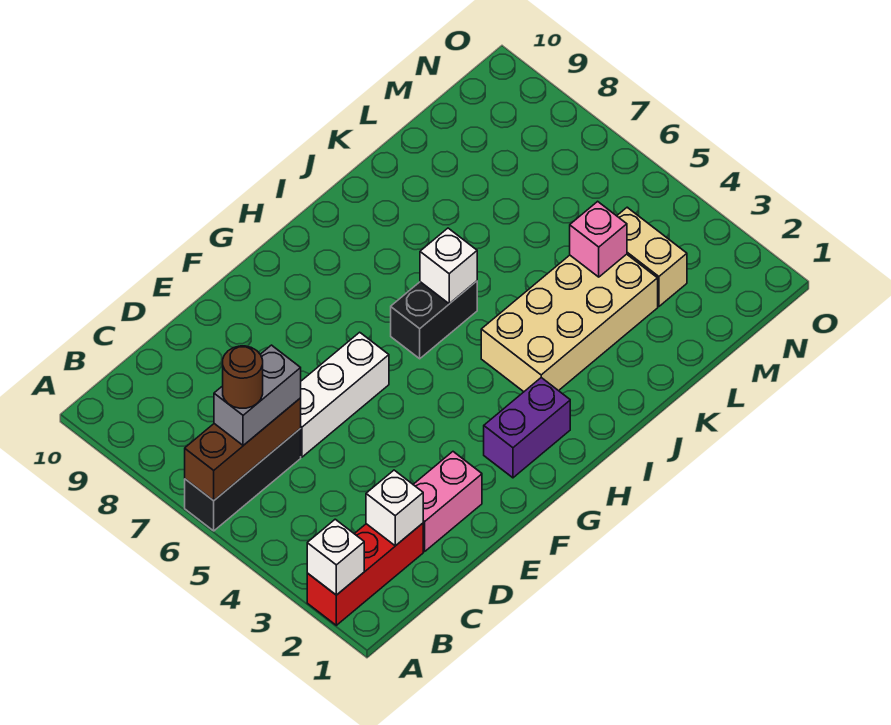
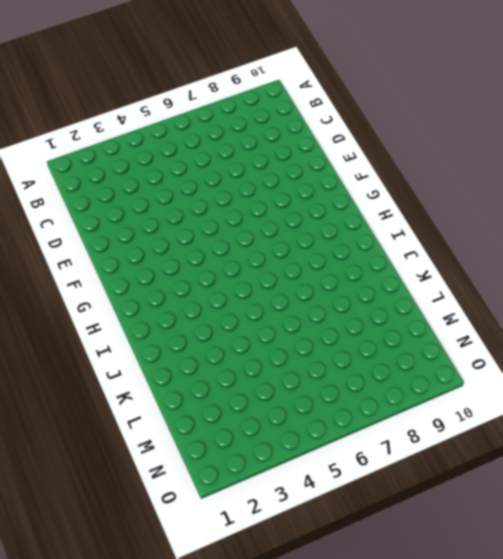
none -> red 1x3 brick [307,523,423,625]
none -> black 1x3 brick [185,429,301,531]
none -> pink 1x2 brick [413,452,482,551]

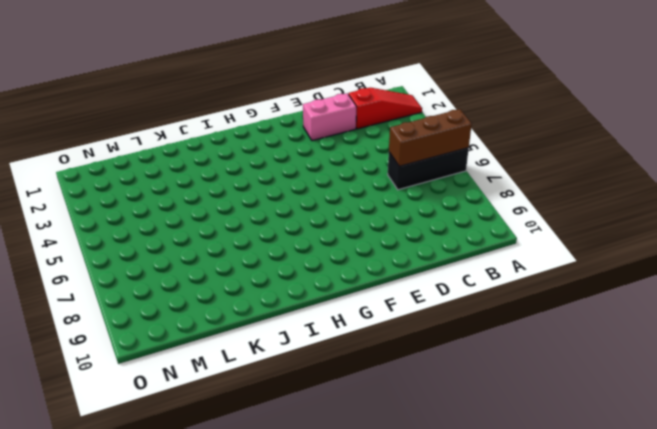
red 1x3 slope [348,88,422,129] -> red 1x3 brick [307,523,423,625]
none -> white 1x3 brick [300,332,389,457]
none -> purple 1x2 brick [484,378,570,478]
none -> black 1x2 brick [391,281,477,359]

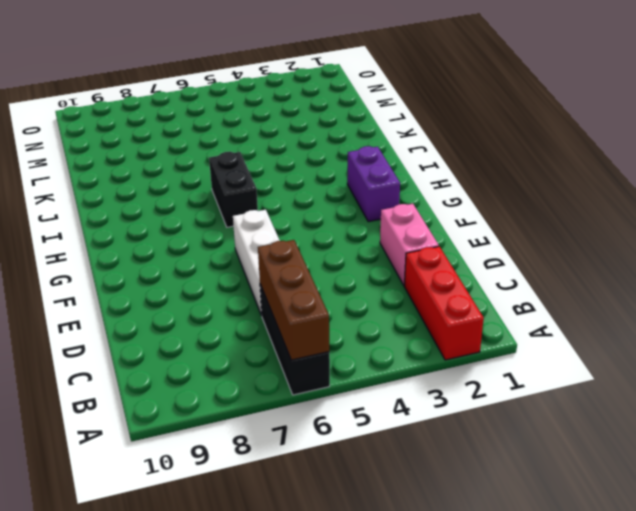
none -> tan 2x4 brick [481,254,658,392]
none -> tan 1x2 brick [617,207,687,307]
none -> white 1x1 brick [307,519,364,595]

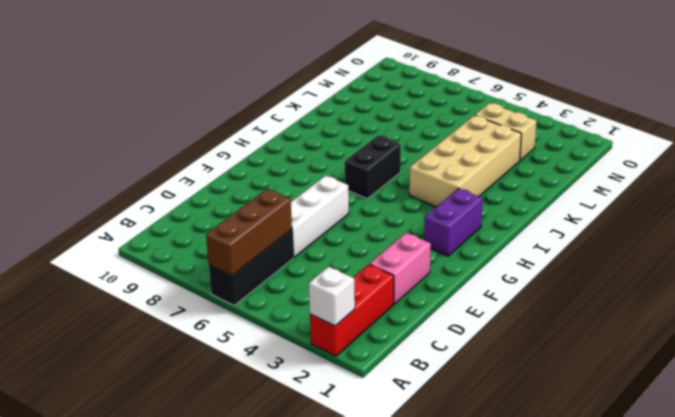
none -> white 1x1 brick [366,470,423,546]
none -> white 1x1 brick [420,228,477,304]
none -> pink 1x1 brick [570,201,627,277]

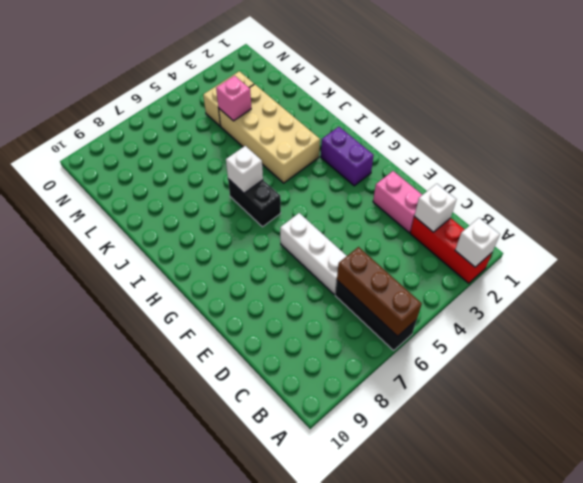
none -> grey 1x2 brick [214,345,301,445]
none -> brown 1x1 round brick [223,346,263,408]

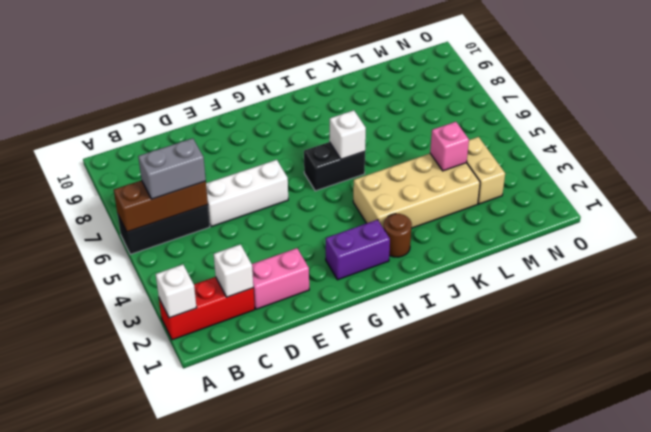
brown 1x1 round brick [384,214,412,257] -> brown 1x1 round brick moved to [223,346,263,408]

